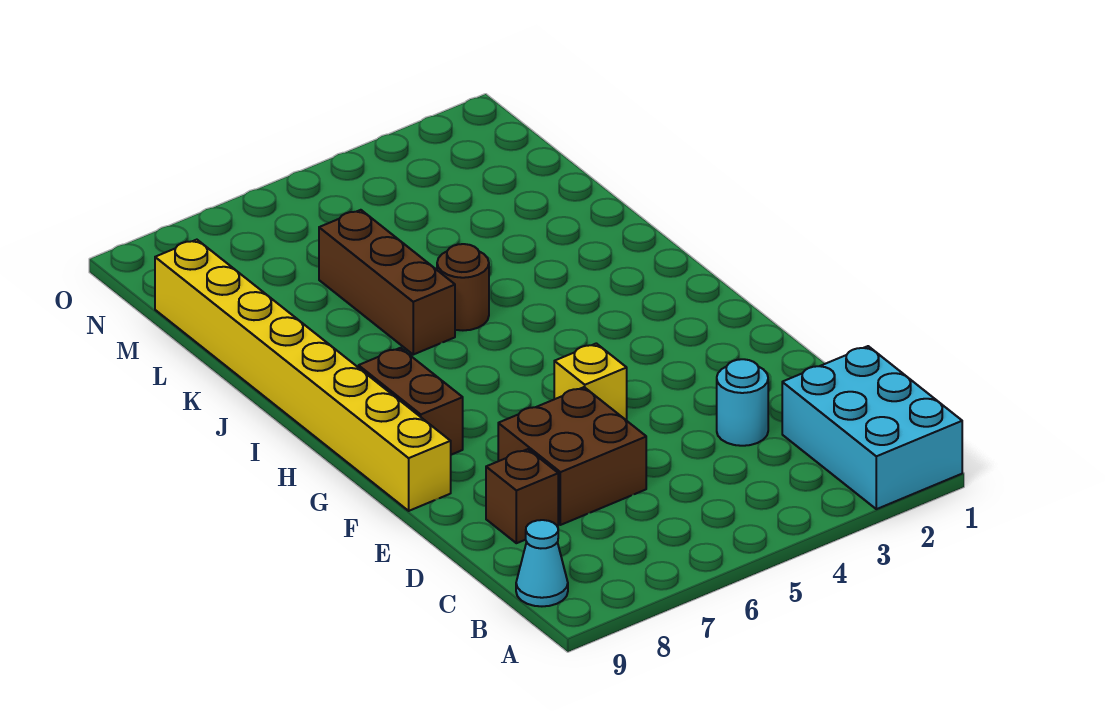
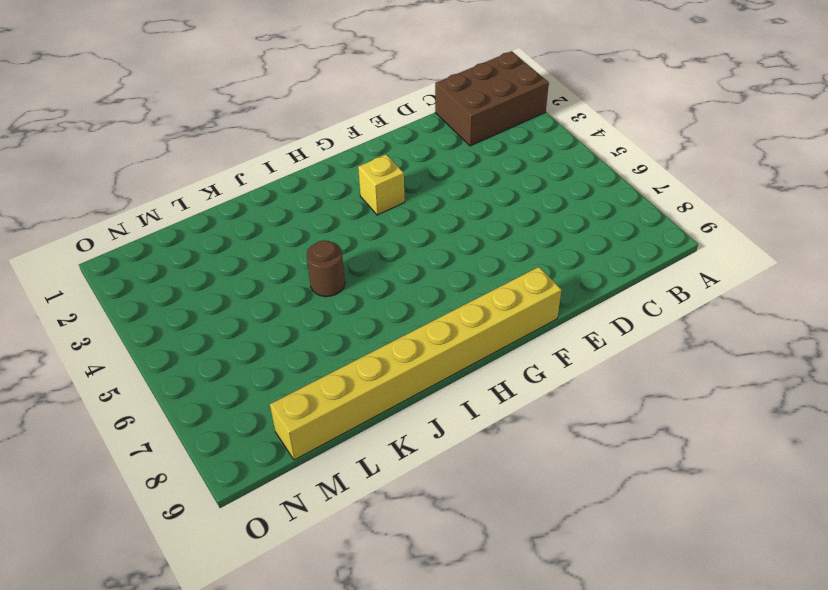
brown 2x3 brick [435,51,549,146] -> cyan 2x3 brick [782,346,962,509]
yellow 1x1 brick [358,155,405,215] -> yellow 1x1 brick moved to [554,343,627,420]
none -> cyan 1x1 cone [516,520,568,606]
none -> cyan 1x1 round brick [717,359,768,446]

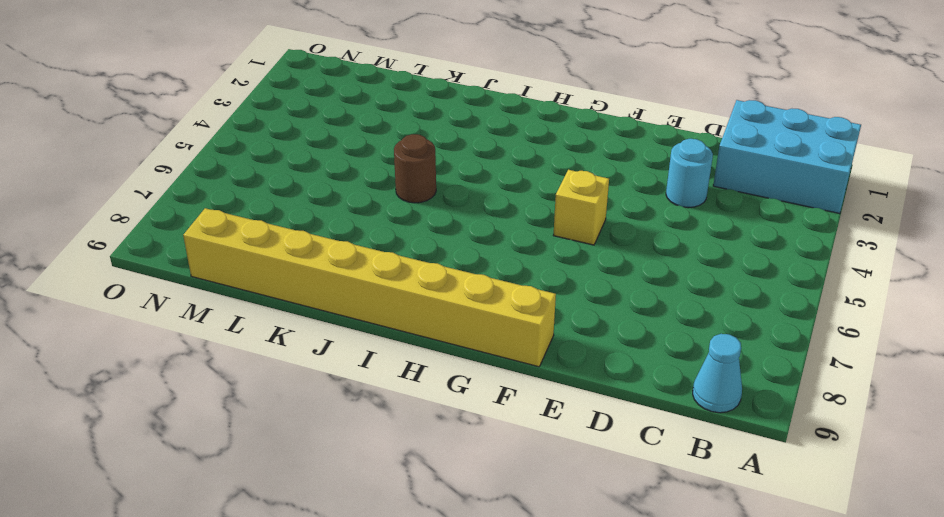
none -> brown 2x2 brick [498,387,646,525]
none -> brown 1x1 brick [486,449,558,543]

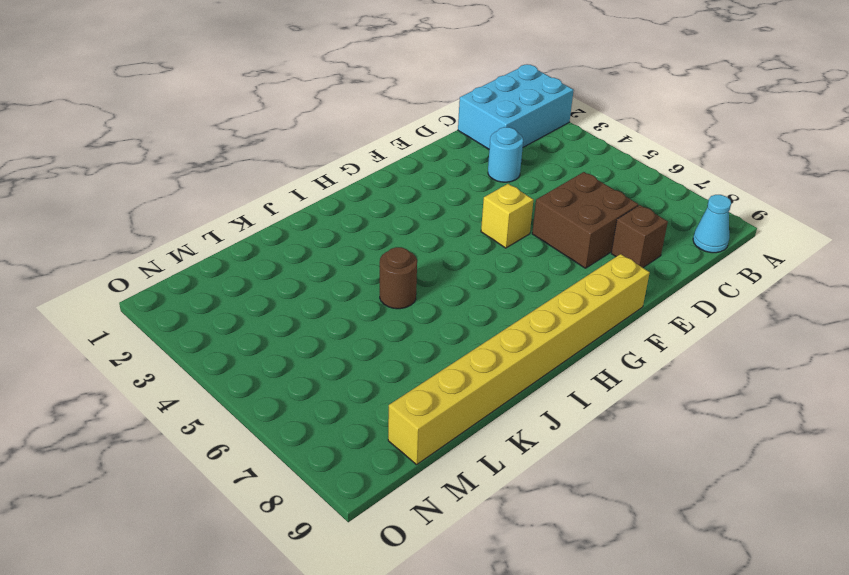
none -> brown 1x2 brick [359,348,463,455]
none -> brown 1x3 brick [319,210,455,355]

